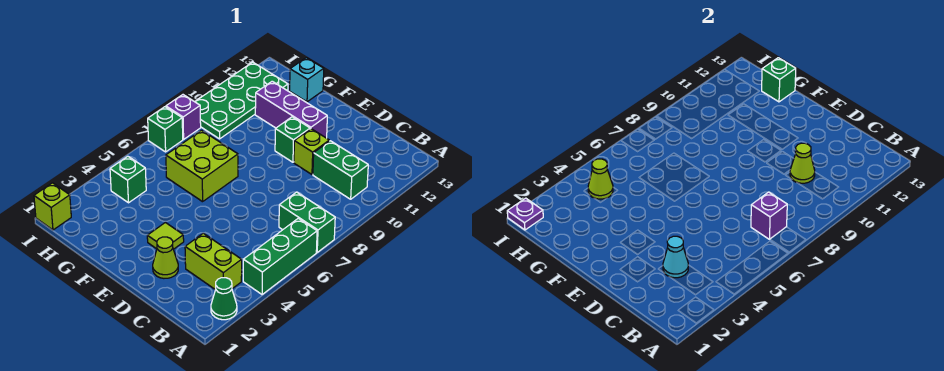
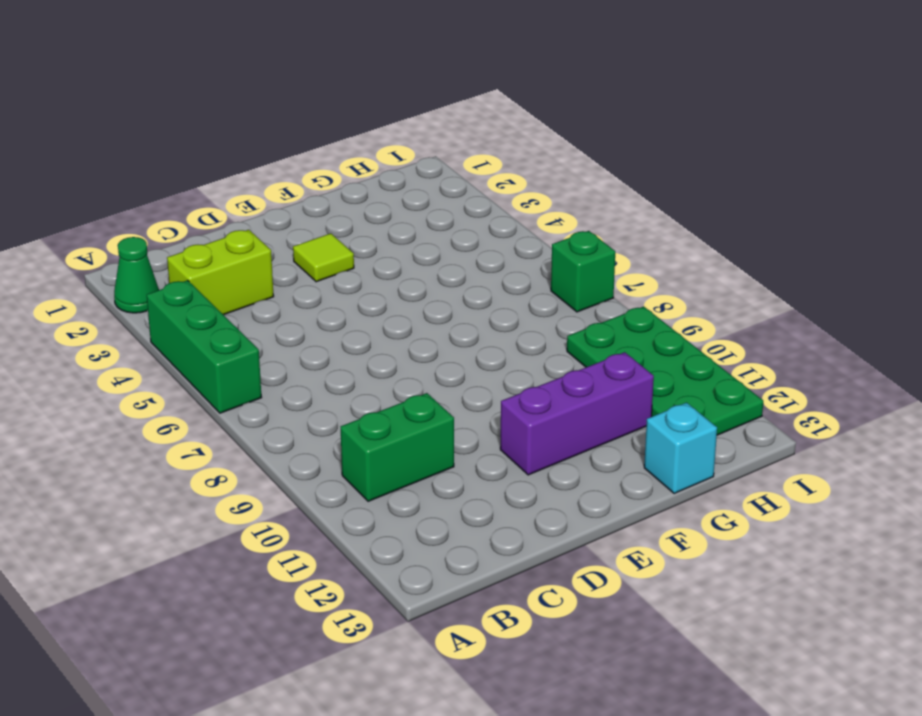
none -> green 1x2 brick [279,192,335,252]
none -> lime 1x1 cone [153,237,178,278]
none -> lime 1x1 brick [294,129,329,174]

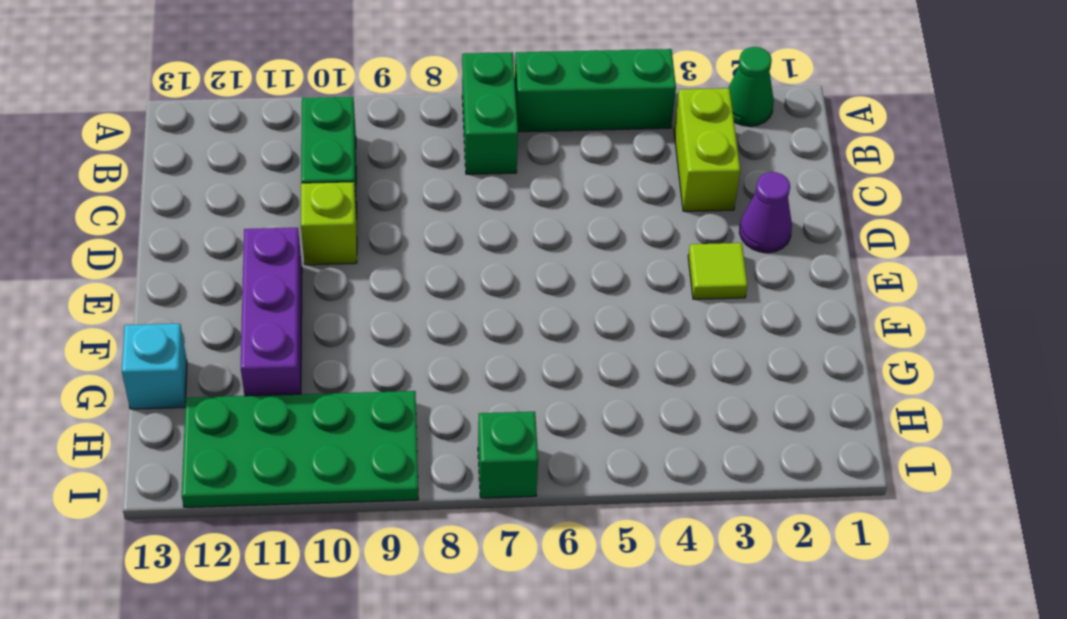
purple 1x1 cone [740,172,792,253] -> lime 1x1 cone [153,237,178,278]
none -> green 1x1 brick [275,117,310,162]
none -> lime 2x2 brick [166,130,238,202]
none -> green 1x1 brick [110,156,146,203]

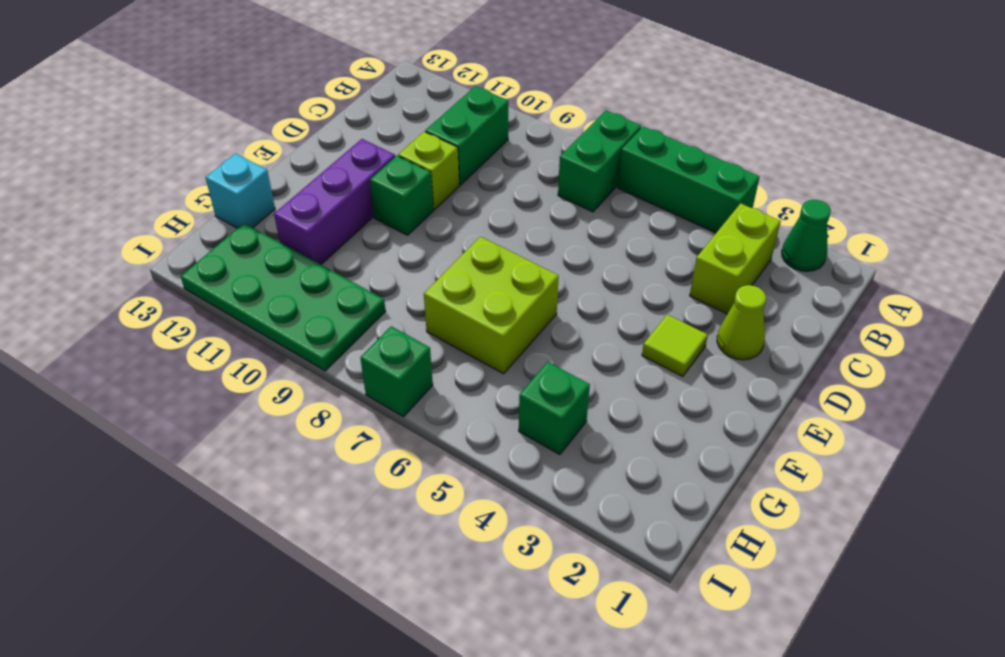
none -> lime 1x1 brick [34,183,71,230]
none -> purple 1x1 brick [166,95,201,139]
none -> purple 1x1 brick [751,192,787,239]

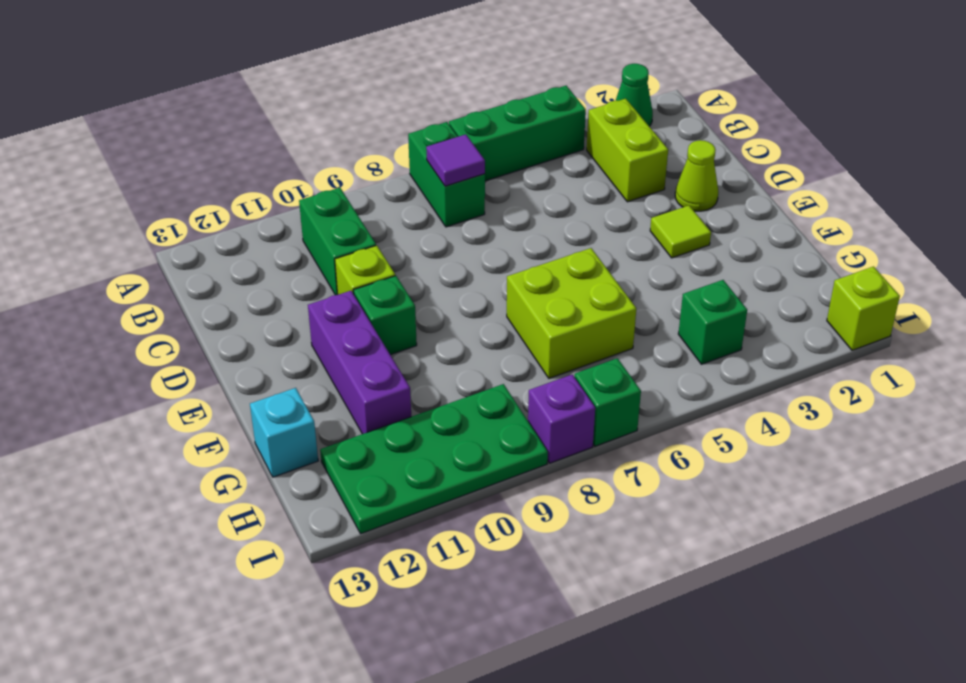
purple 1x1 tile [426,134,485,186] -> purple 1x1 brick [751,192,787,239]
none -> cyan 1x1 cone [663,236,688,278]
none -> lime 1x1 cone [790,143,815,183]
none -> green 1x1 brick [762,58,796,102]

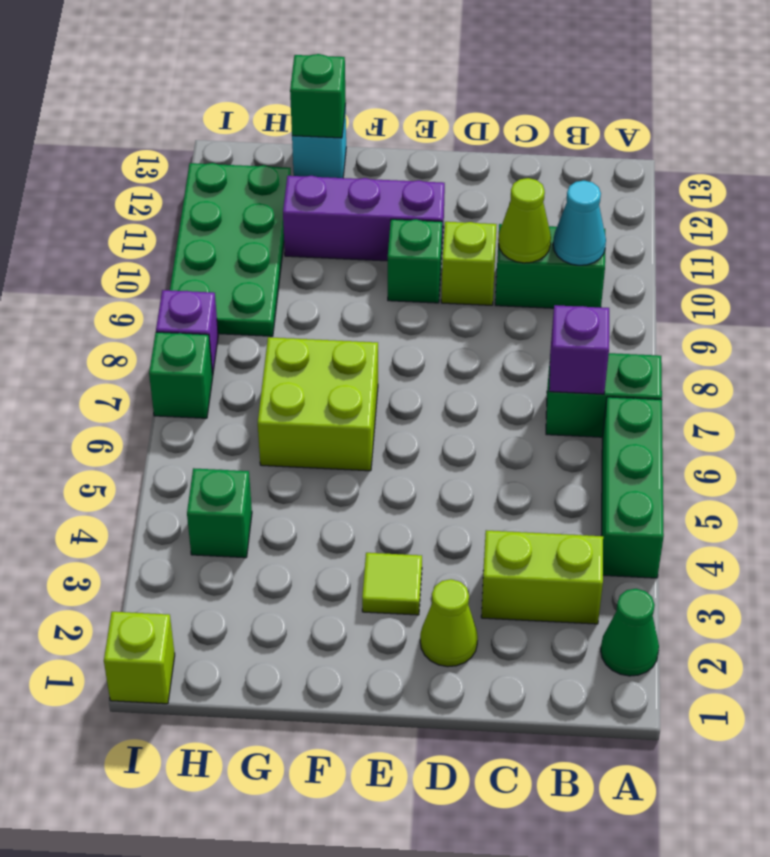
cyan 1x1 cone [553,181,606,265] -> cyan 1x1 cone moved to [663,236,688,278]
none -> lime 1x1 cone [588,159,613,199]
none -> purple 1x1 plate [507,198,543,230]

